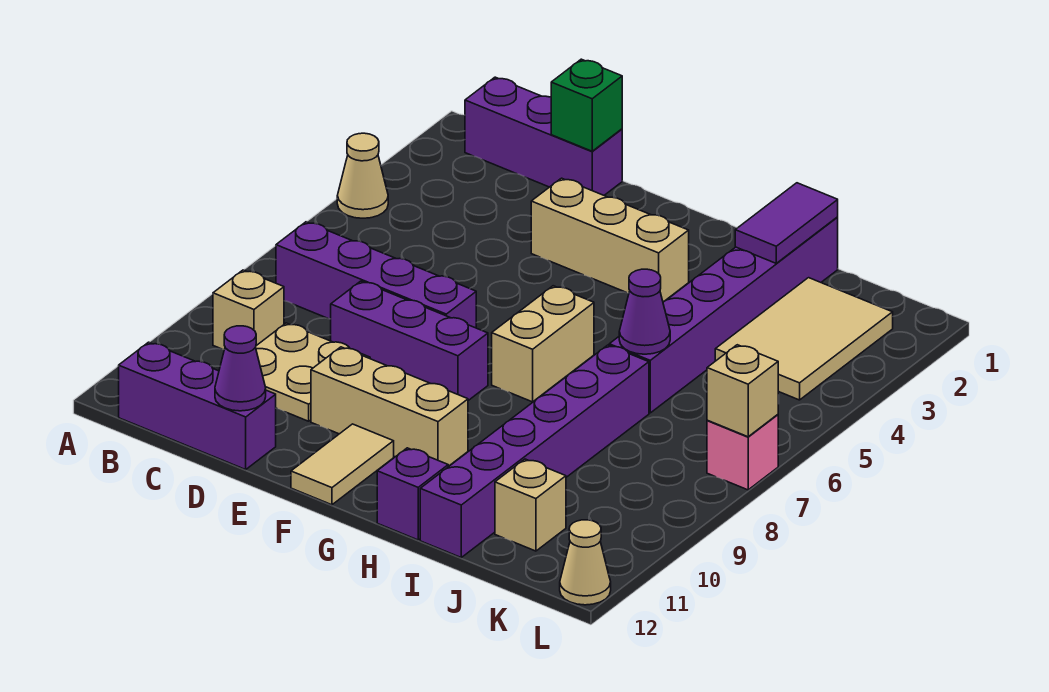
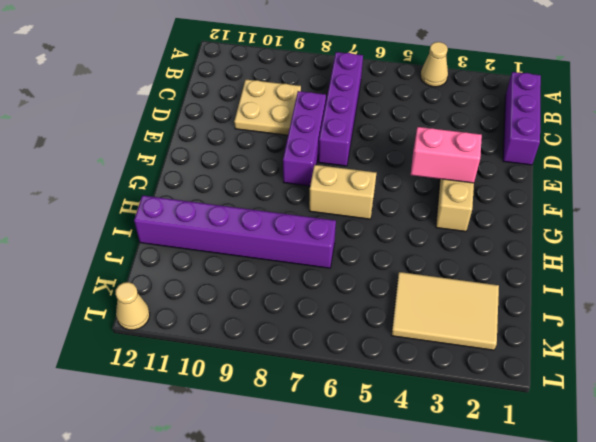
pink 1x2 brick [411,127,482,183] -> none
none -> tan 1x1 brick [213,270,284,350]
none -> purple 1x3 brick [119,342,276,469]
none -> tan 1x3 brick [311,347,468,466]

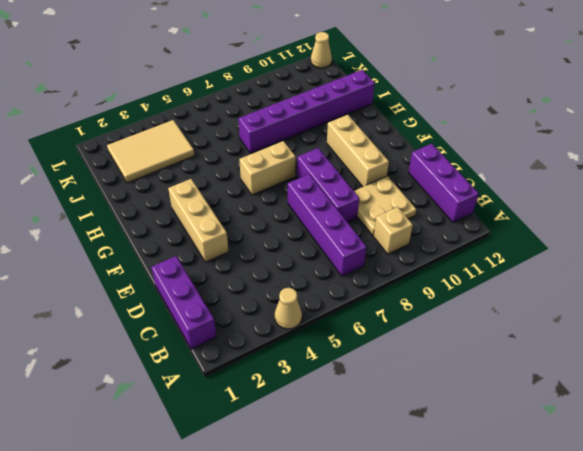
none -> tan 1x2 tile [291,424,394,505]
none -> purple 1x1 brick [377,448,448,540]
none -> purple 1x6 brick [609,217,838,413]

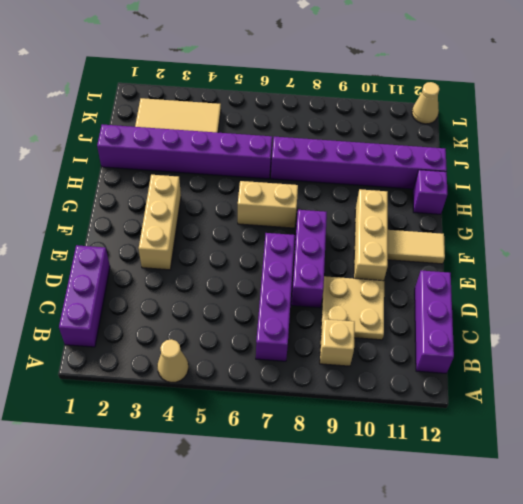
none -> tan 1x1 brick [495,459,566,551]
none -> pink 1x1 brick [707,415,778,490]
none -> green 1x1 brick [551,59,622,151]

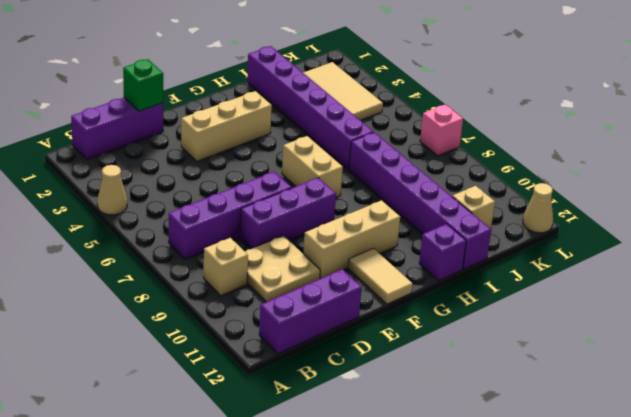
none -> purple 1x1 cone [215,326,266,411]
none -> purple 1x2 tile [735,183,838,264]
none -> purple 1x1 cone [619,269,670,354]

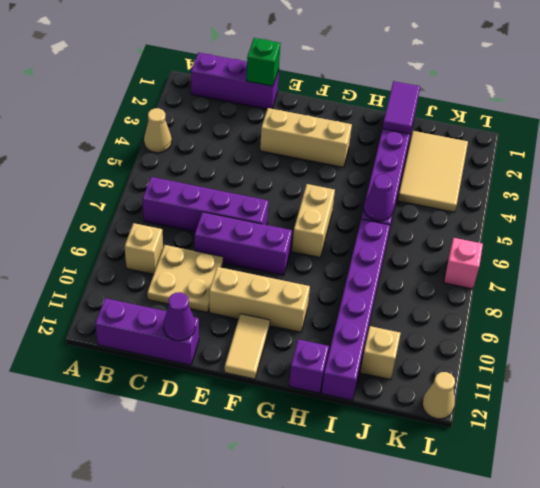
none -> tan 1x1 brick [707,345,778,437]

